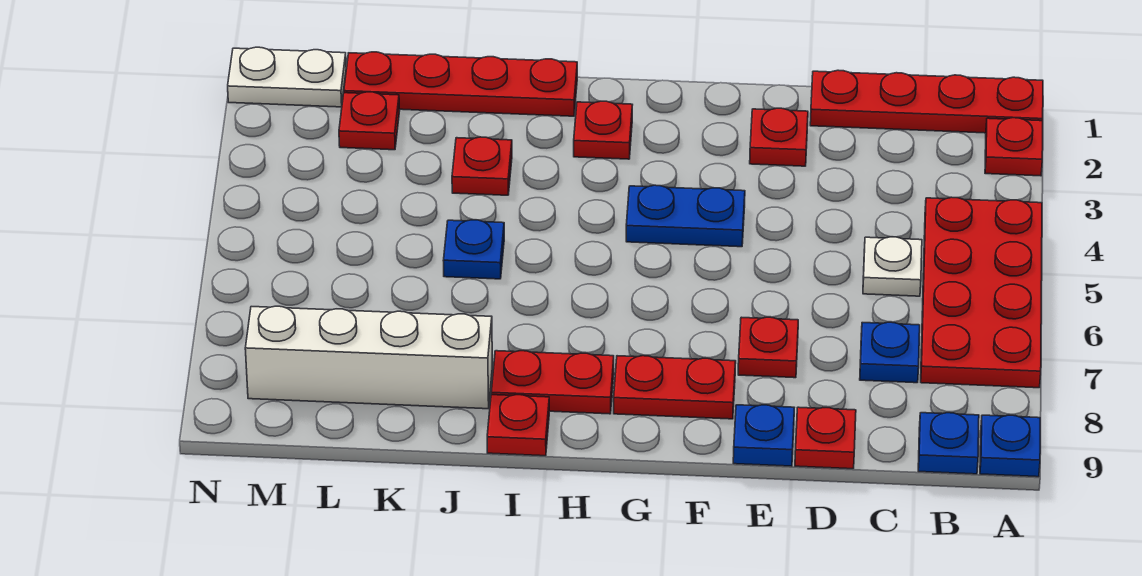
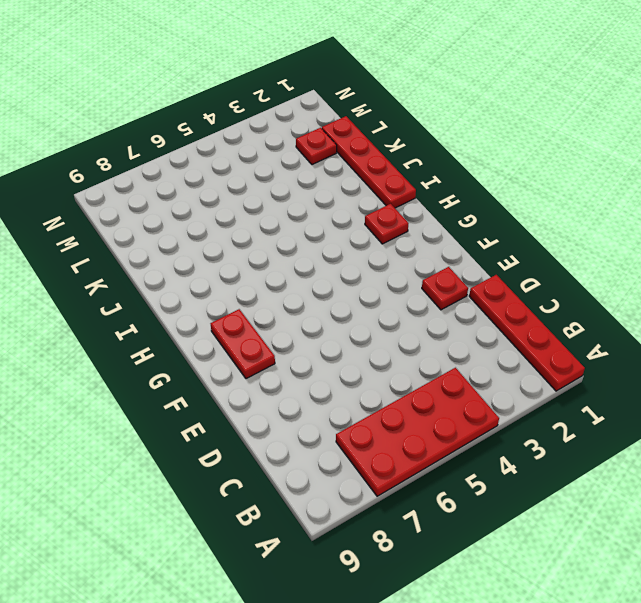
none -> red 1x1 plate [985,118,1043,176]
none -> blue 1x1 plate [980,415,1040,477]
none -> blue 1x1 plate [918,413,979,474]

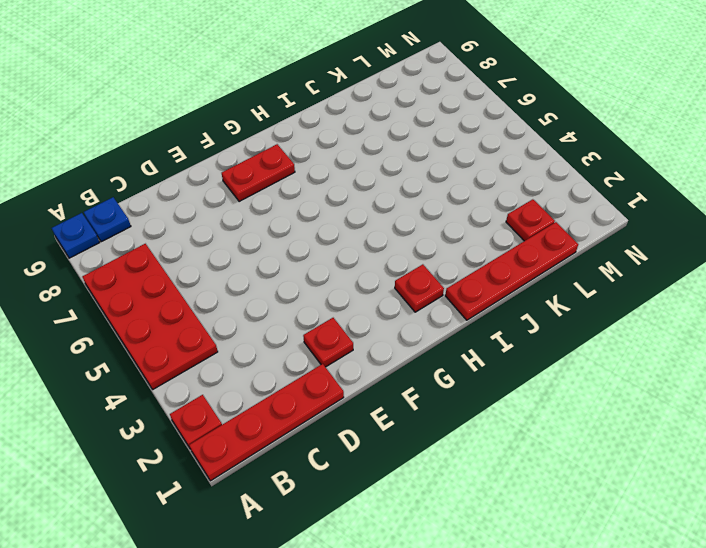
none -> white 1x1 plate [863,237,922,296]
none -> blue 1x1 plate [860,322,920,383]
none -> red 1x1 plate [795,407,856,469]

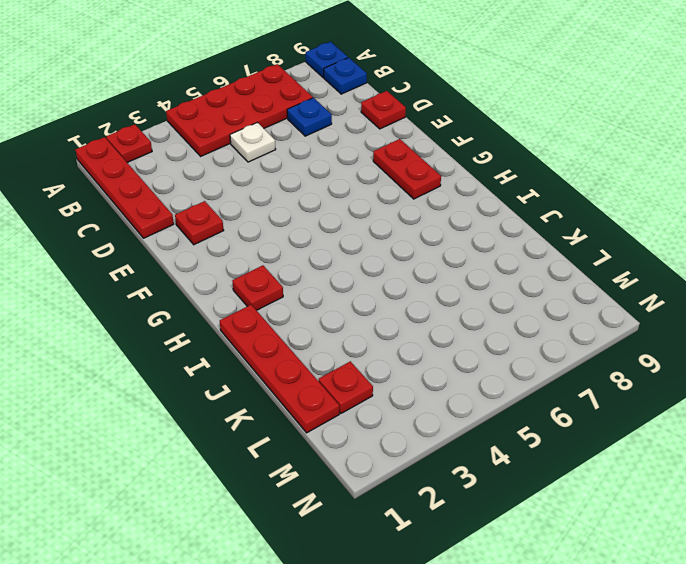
none -> red 1x1 plate [738,317,798,378]
none -> blue 1x1 plate [733,405,794,466]
none -> blue 1x2 plate [626,185,745,247]

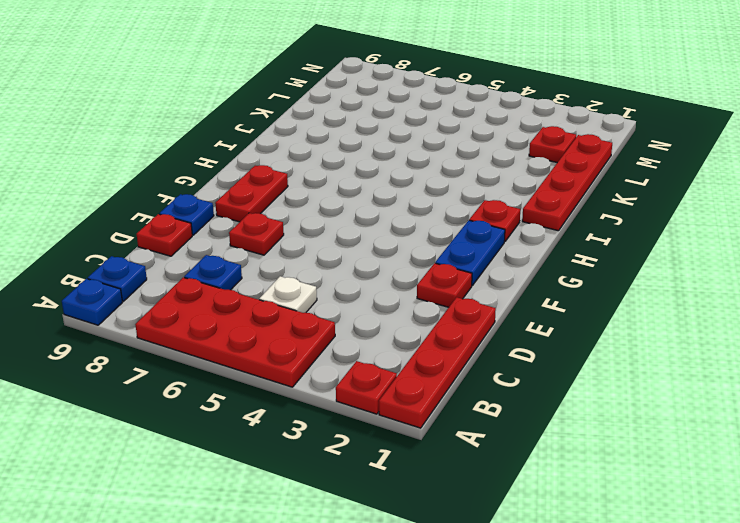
blue 1x2 plate [435,220,505,285] -> blue 1x2 plate moved to [626,185,745,247]
none -> red 1x2 plate [491,351,614,414]
none -> red 1x1 plate [487,395,549,456]
none -> red 1x1 plate [452,137,512,195]

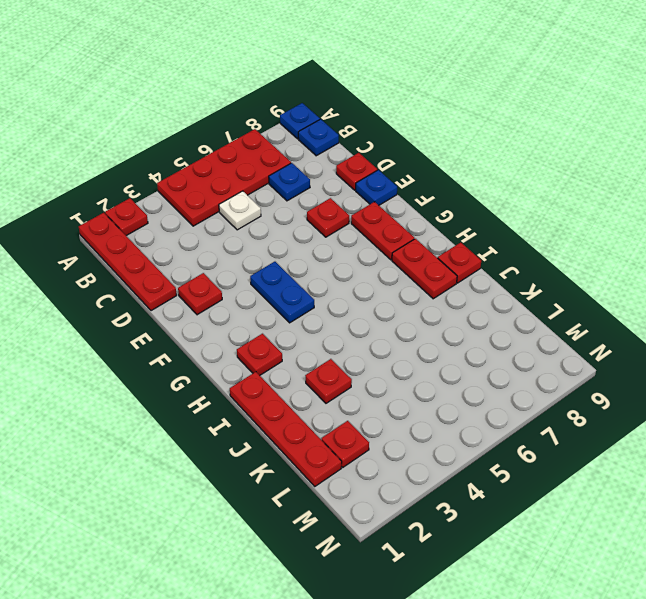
none -> blue 1x1 plate [443,220,504,279]
none -> white 1x4 brick [245,306,492,409]
none -> white 1x2 plate [228,47,346,107]

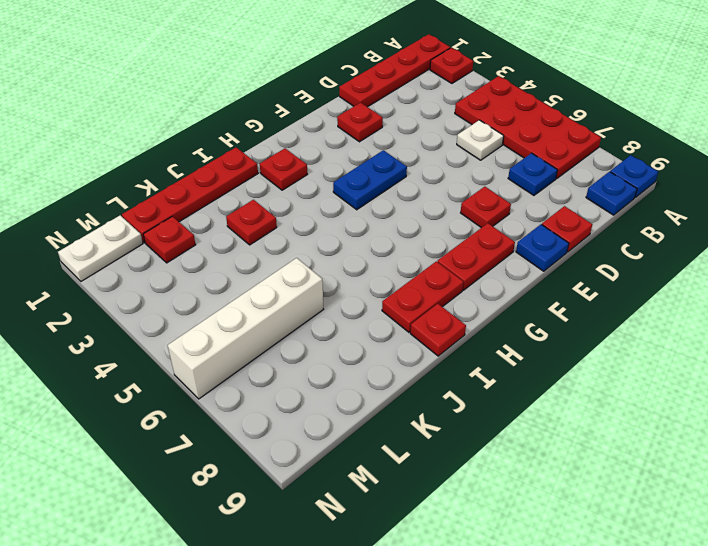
white 1x4 brick [168,258,323,399] -> white 1x4 brick moved to [245,306,492,409]
none -> blue 1x1 plate [443,220,504,279]

